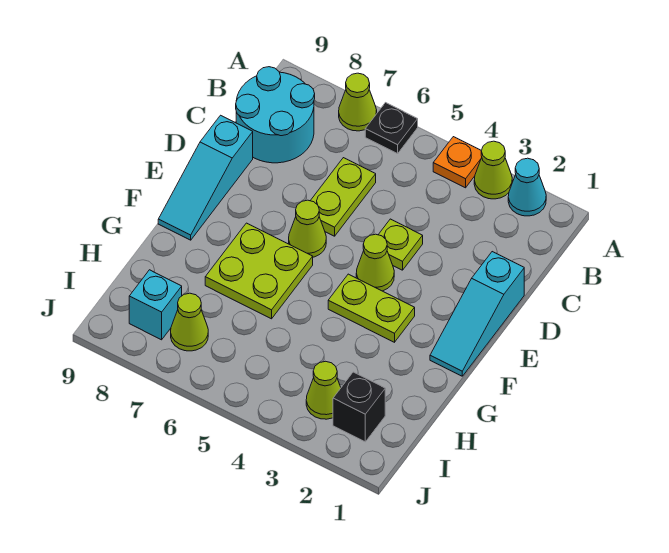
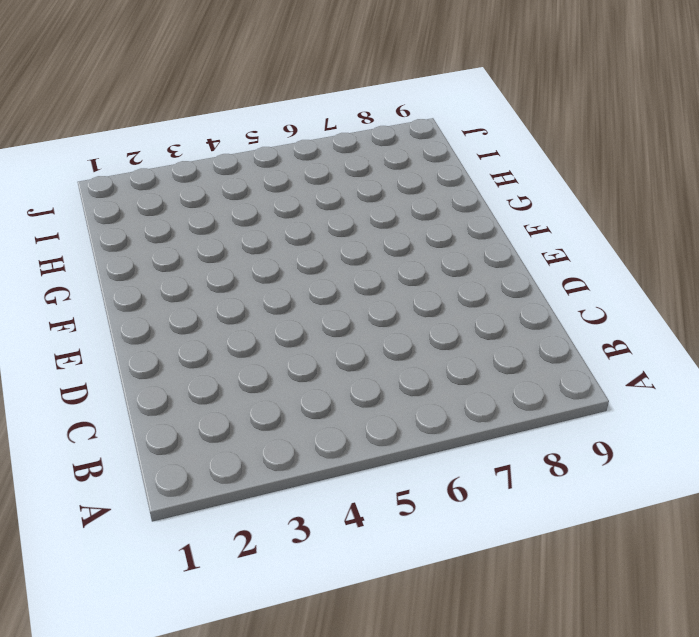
none -> cyan 1x1 cone [508,158,546,216]
none -> lime 1x1 cone [474,141,512,199]
none -> orange 1x1 plate [433,137,482,188]

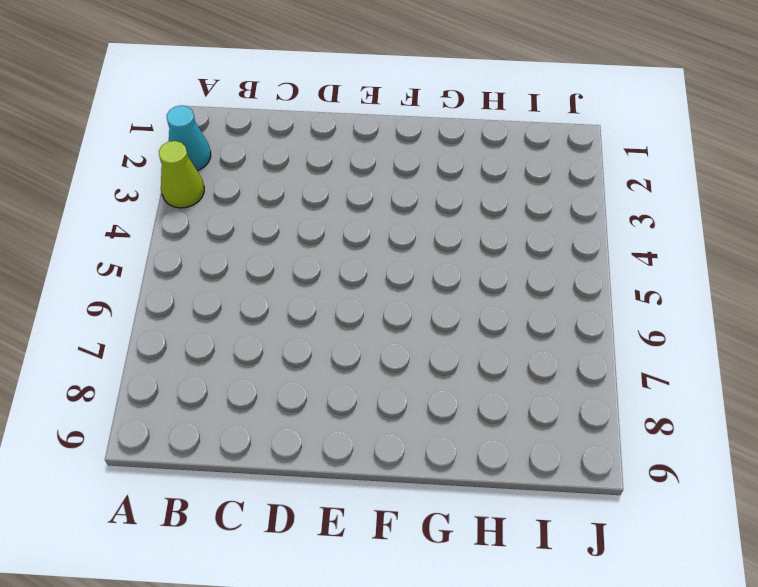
none -> orange 1x1 plate [433,137,482,188]
none -> black 1x1 plate [365,103,418,154]
none -> lime 1x1 cone [339,73,377,131]

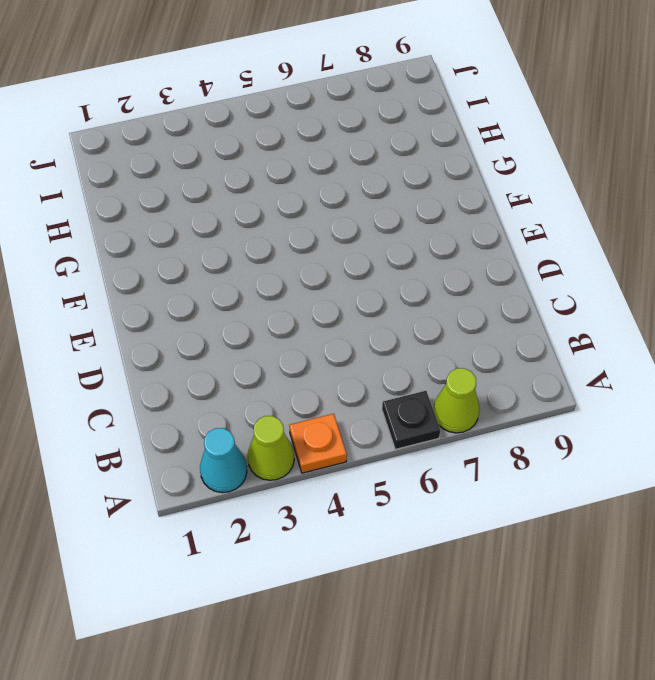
none -> cyan 2x2 round brick [236,67,315,163]
none -> lime 1x2 plate [310,158,376,236]
none -> cyan 1x3 slope [430,252,524,376]

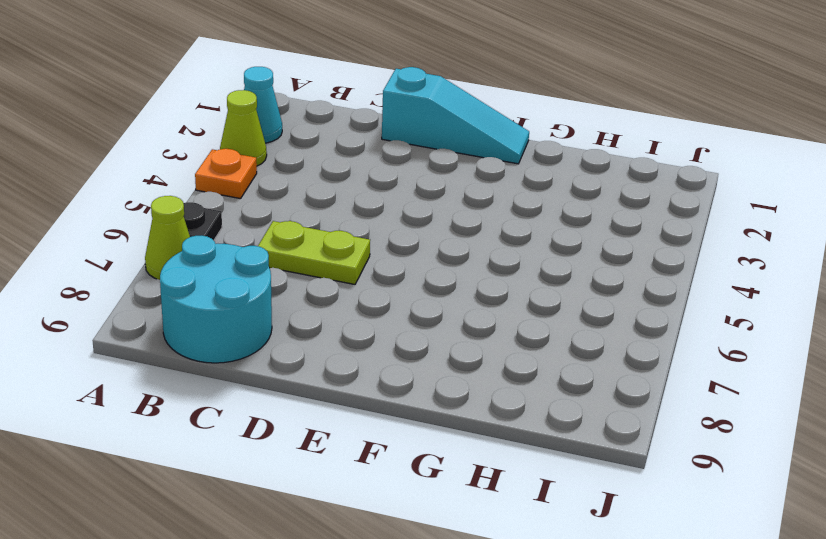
none -> lime 1x1 plate [378,219,423,270]
none -> cyan 1x3 slope [158,115,253,240]
none -> lime 1x1 cone [356,234,394,291]

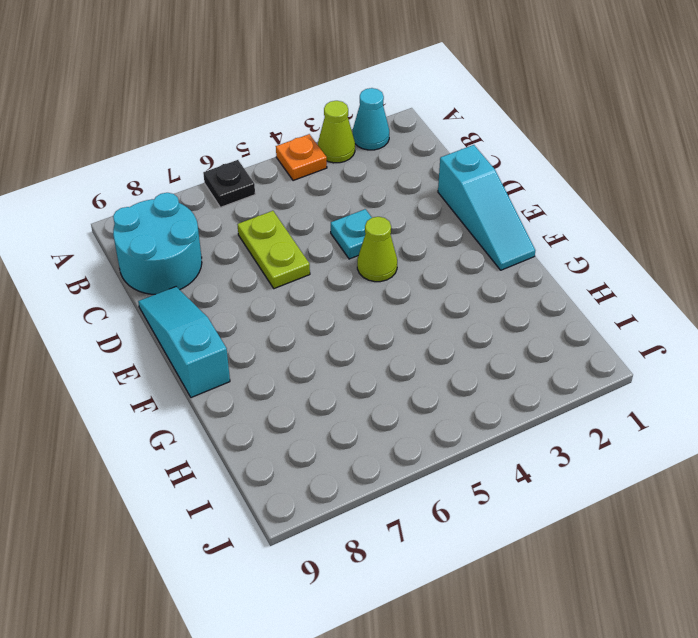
cyan 1x1 plate [331,209,372,259] -> lime 1x1 plate [378,219,423,270]
cyan 1x3 slope [138,287,230,398] -> cyan 1x3 slope turned to [158,115,253,240]
none -> lime 1x1 cone [339,73,377,131]
none -> lime 1x1 cone [289,200,326,257]
none -> lime 1x2 plate [328,274,415,342]

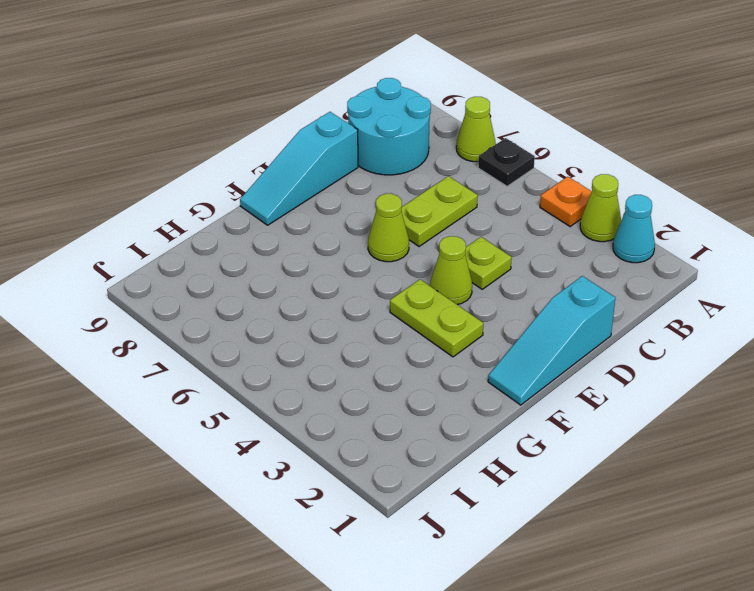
none -> lime 2x2 plate [205,223,313,319]
none -> black 1x1 brick [333,372,385,442]
none -> lime 1x1 cone [306,361,341,419]

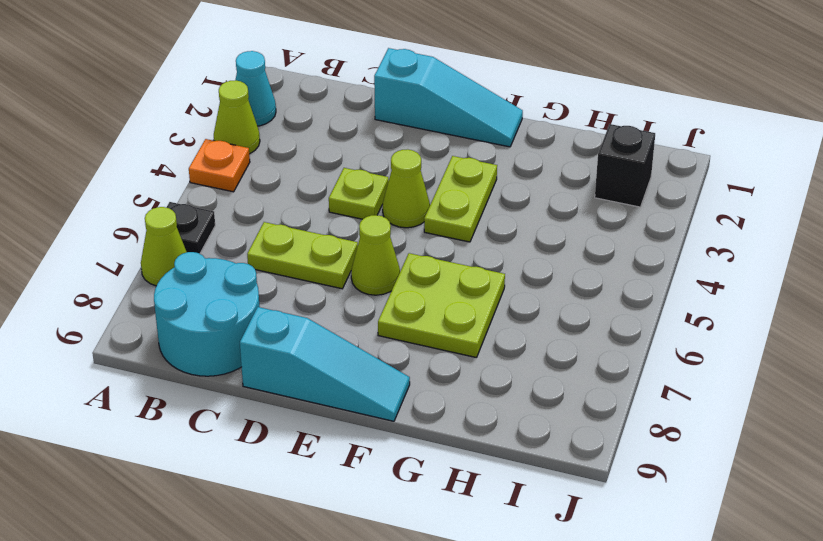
none -> lime 1x1 cone [306,361,341,419]
none -> lime 1x1 cone [171,293,208,351]
none -> cyan 1x1 brick [129,270,182,340]

